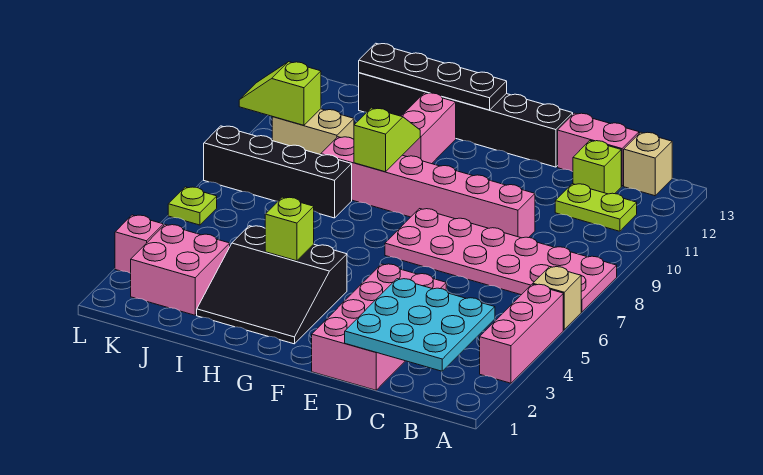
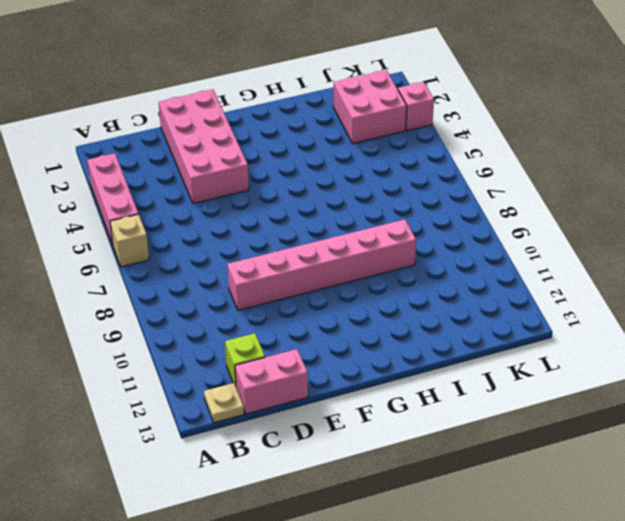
tan 1x1 plate [204,383,244,423] -> tan 1x1 brick [624,132,672,196]
none -> pink 2x6 plate [385,209,617,312]
none -> lime 1x2 plate [555,184,637,231]
none -> black 1x6 brick [359,73,573,167]

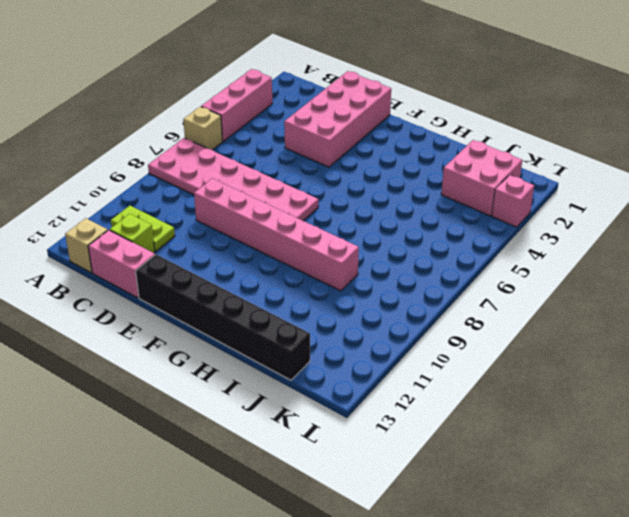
none -> black 3x3 slope [197,226,347,344]
none -> pink 1x2 brick [402,93,456,164]
none -> black 1x4 brick [204,126,352,218]

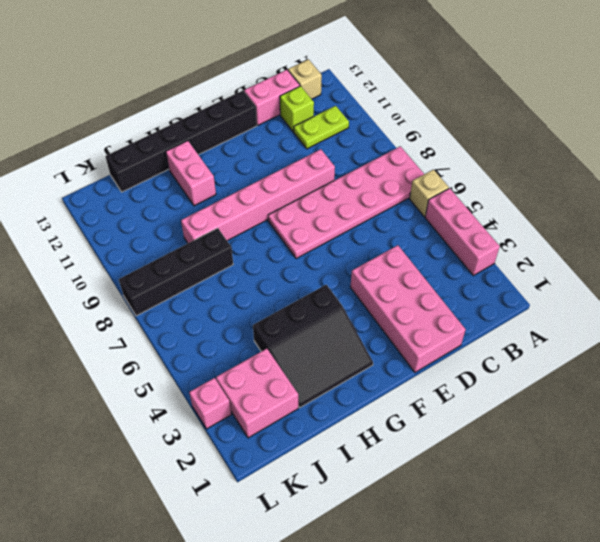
none -> tan 1x2 brick [272,109,354,155]
none -> lime 1x1 plate [168,187,217,225]
none -> cyan 3x3 plate [345,279,495,371]

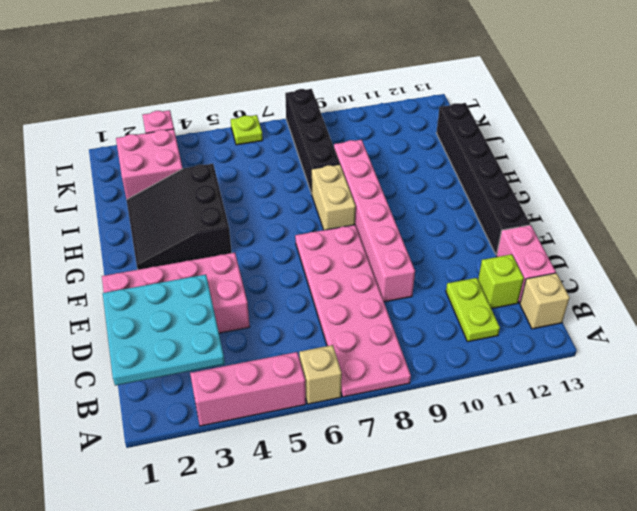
tan 1x2 brick [312,164,356,230] -> tan 1x2 brick moved to [272,109,354,155]
none -> pink 1x2 brick [402,93,456,164]
none -> black 1x4 plate [359,43,507,110]
none -> lime 1x1 brick [265,197,314,261]

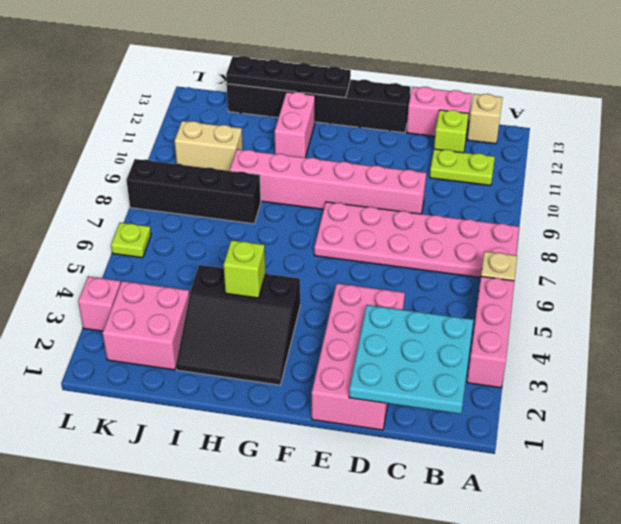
none -> lime 1x2 slope [354,108,420,172]
none -> lime 1x2 slope [239,62,321,125]

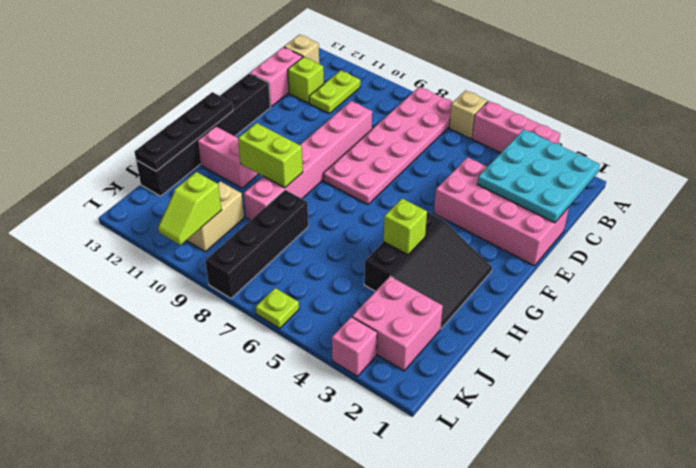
lime 1x2 brick [238,123,303,188] -> lime 1x2 slope [354,108,420,172]

